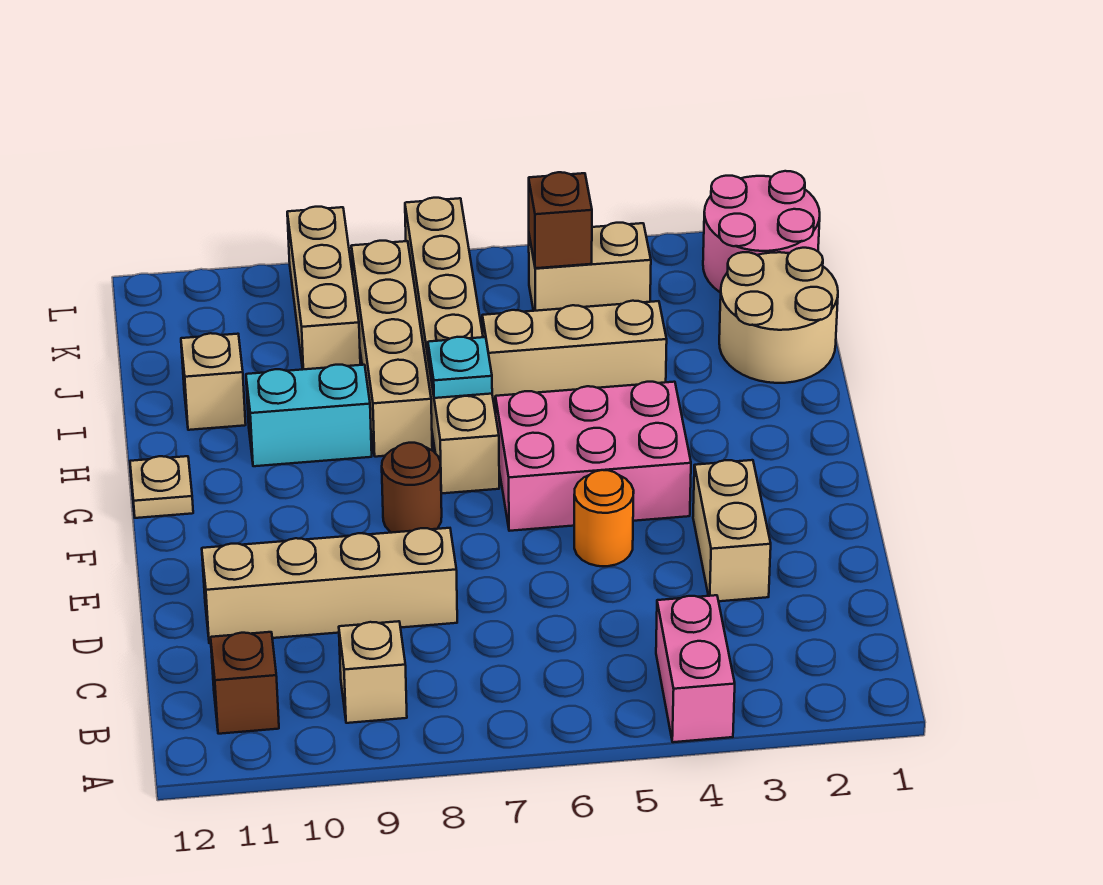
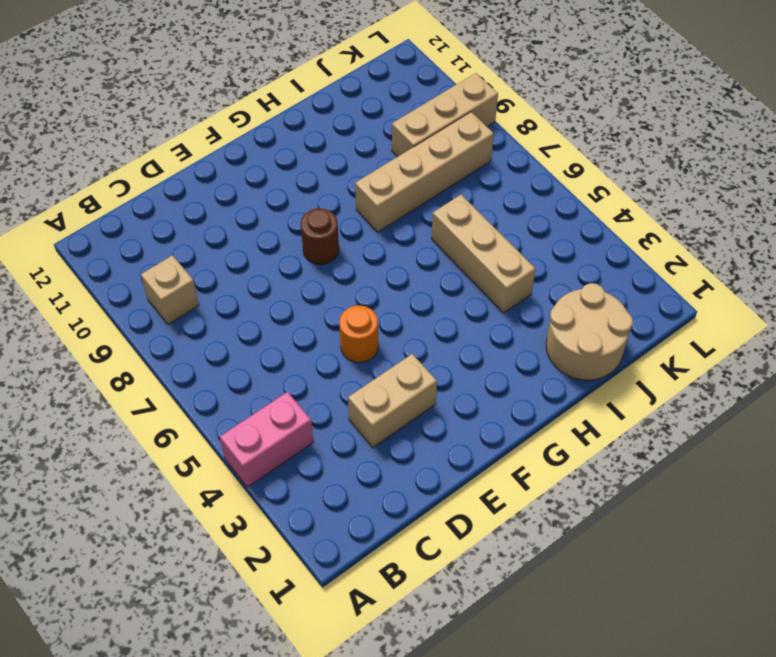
none -> brown 1x1 brick [211,632,279,734]
none -> tan 1x4 brick [202,528,457,643]
none -> pink 2x3 brick [495,382,691,531]

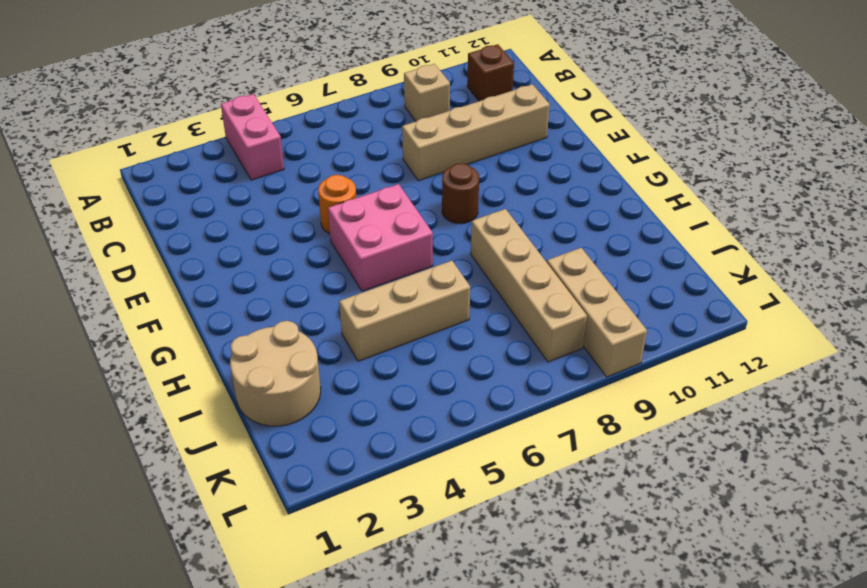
pink 2x2 brick [328,184,433,291] -> pink 2x3 brick [495,382,691,531]
none -> tan 1x2 brick [693,460,771,601]
none -> tan 1x6 brick [405,198,499,494]
none -> tan 1x1 plate [130,456,193,518]

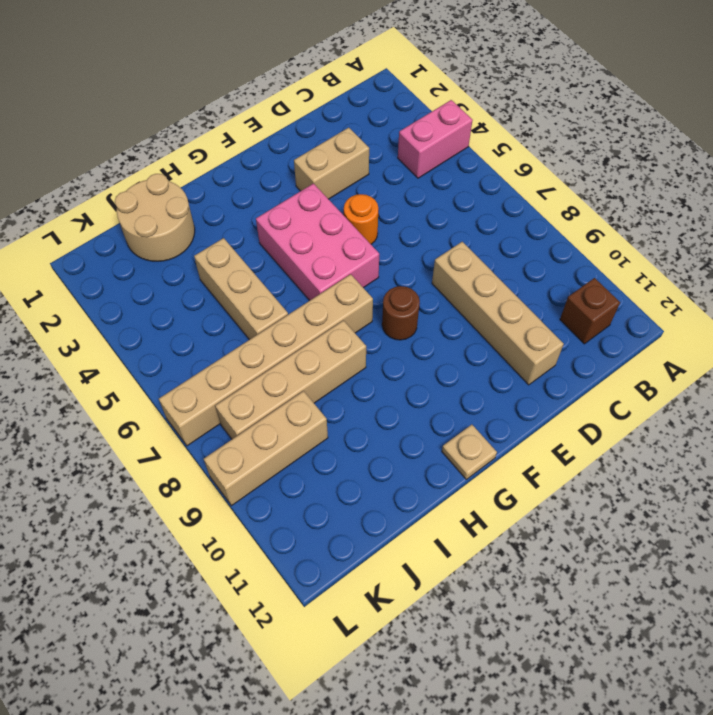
none -> tan 1x1 brick [339,621,407,723]
none -> cyan 1x2 brick [246,365,372,466]
none -> tan 1x1 brick [181,333,246,430]

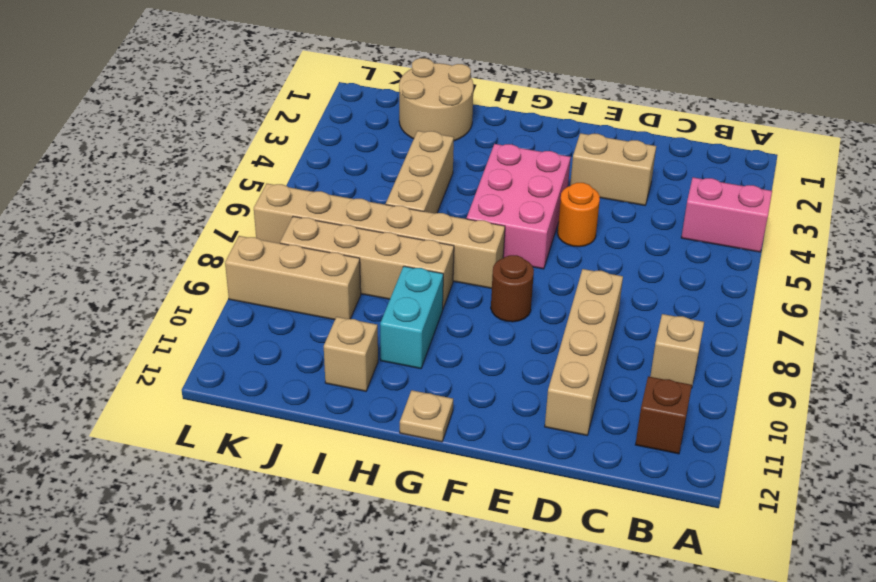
none -> pink 2x2 round brick [703,171,820,293]
none -> tan 1x2 brick [529,223,651,311]
none -> cyan 1x1 plate [428,337,492,398]

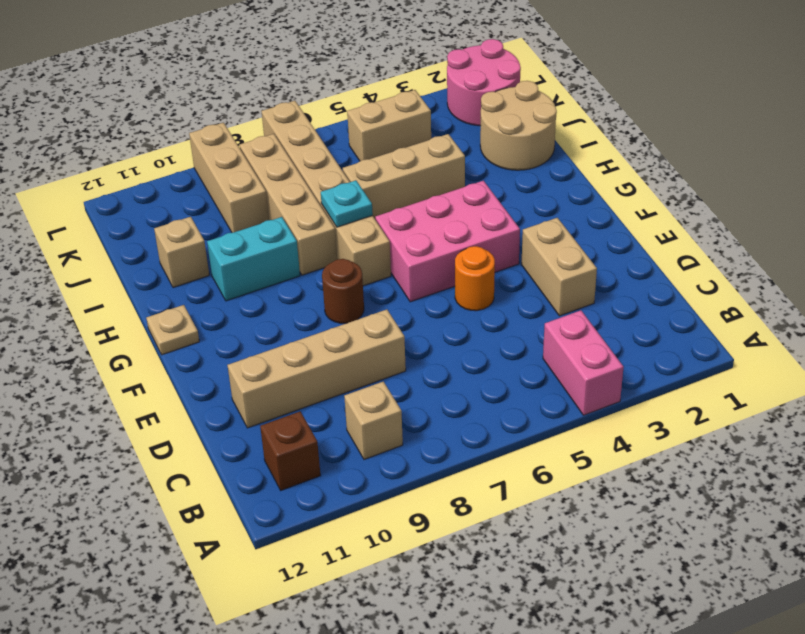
none -> brown 1x1 brick [529,172,592,268]

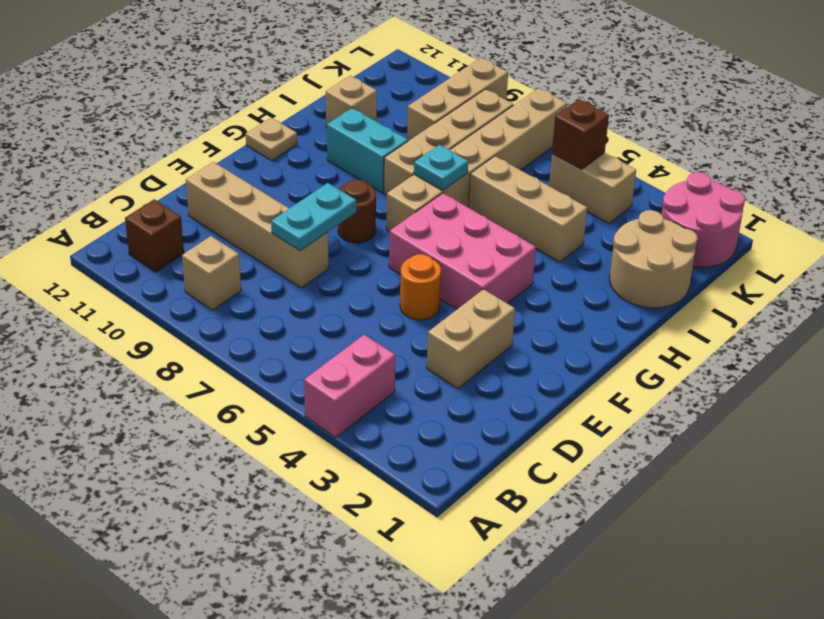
cyan 1x2 plate [271,183,356,251] -> none

